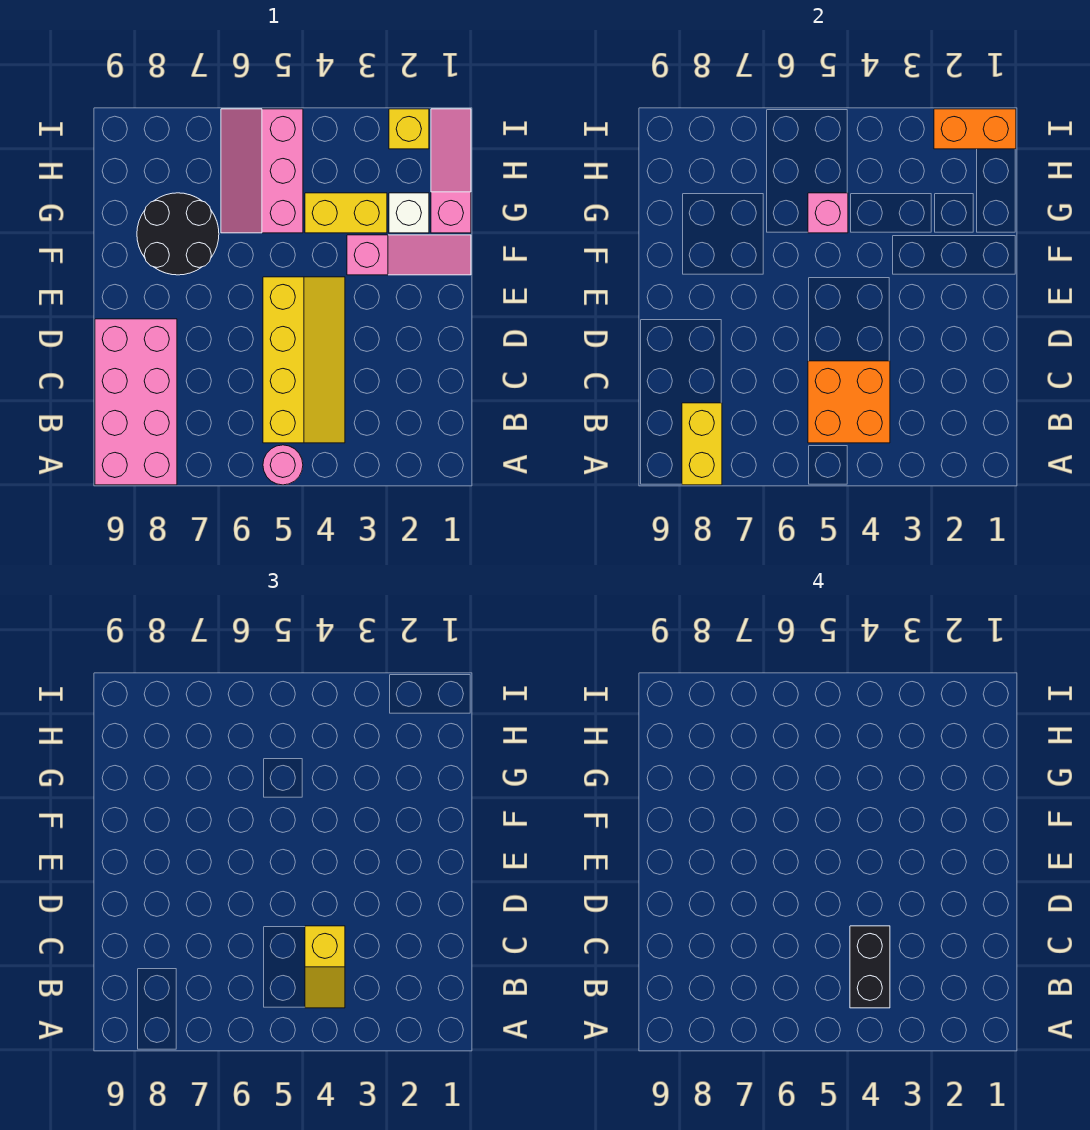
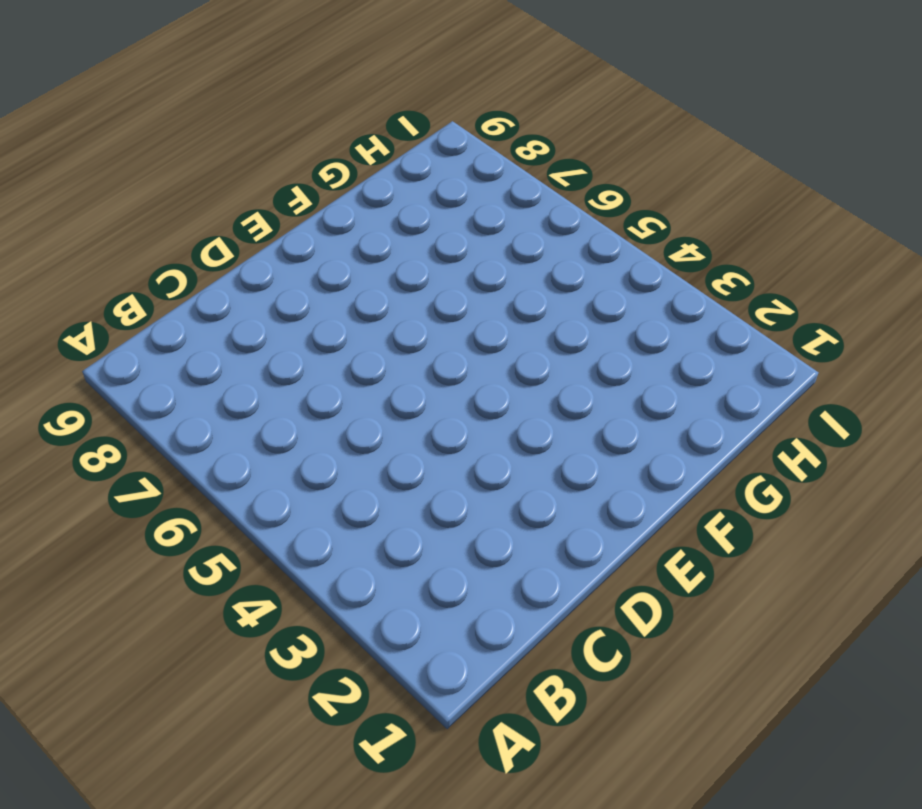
none -> pink 1x1 round brick [263,445,303,485]
none -> pink 2x4 brick [95,319,177,485]
none -> yellow 2x4 slope [263,277,345,443]

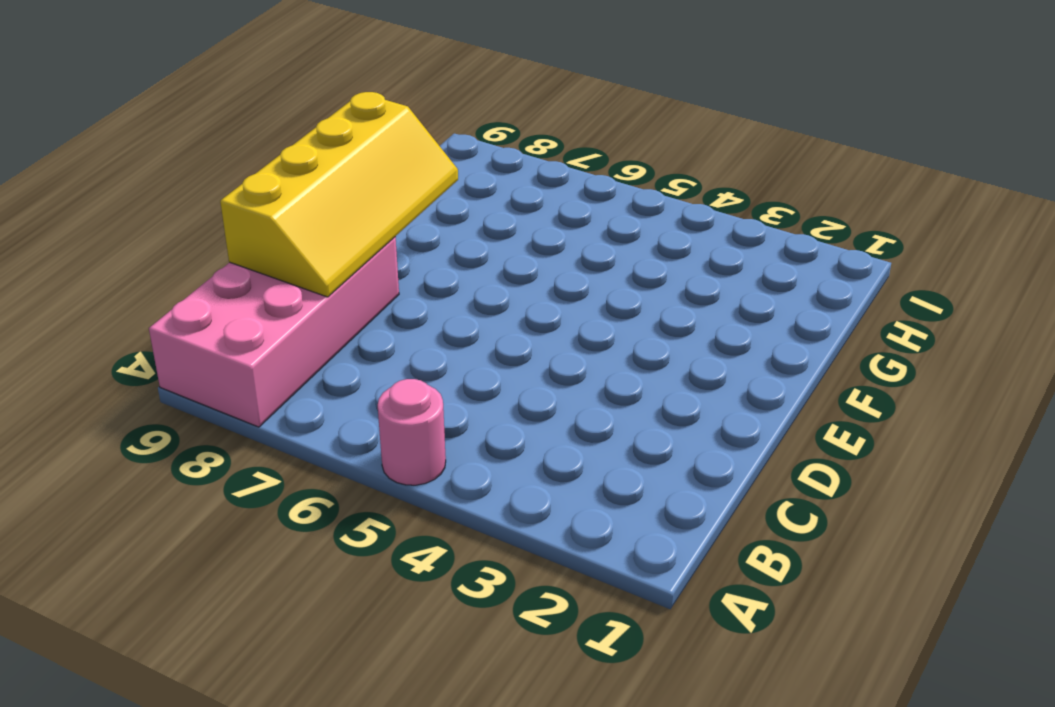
yellow 2x4 slope [220,92,458,297] -> yellow 2x4 slope moved to [263,277,345,443]
none -> pink 1x3 slope [347,235,471,275]
none -> black 2x2 round brick [137,193,219,275]
none -> pink 1x3 slope [431,109,471,233]

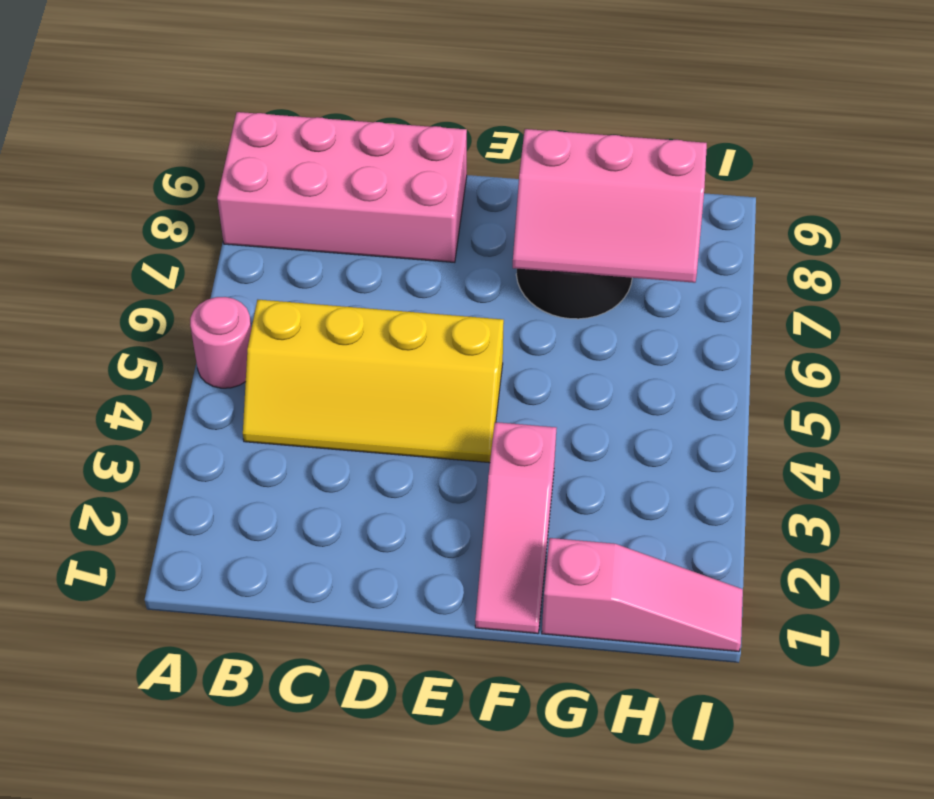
pink 2x3 slope [513,129,707,283] -> pink 2x3 slope turned to [221,109,303,233]
none -> white 1x1 brick [389,193,429,233]
none -> yellow 1x2 brick [305,193,387,233]
none -> yellow 1x1 brick [389,109,429,149]

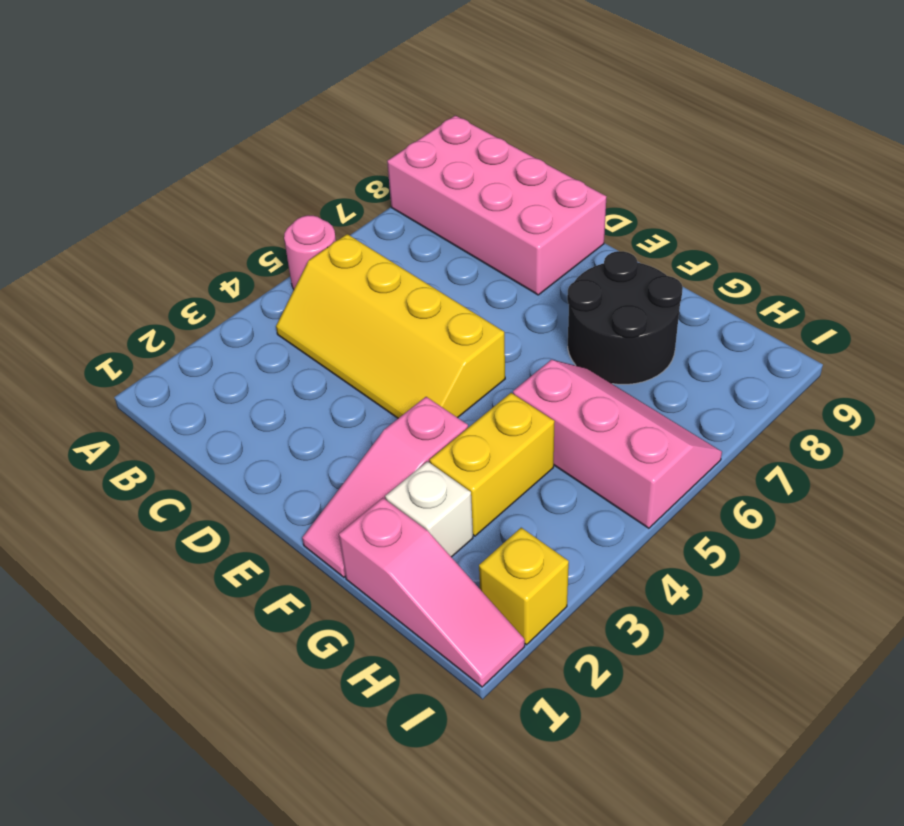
none -> yellow 1x2 brick [682,403,722,485]
none -> orange 2x2 brick [808,361,890,443]
none -> pink 1x1 brick [808,193,848,233]

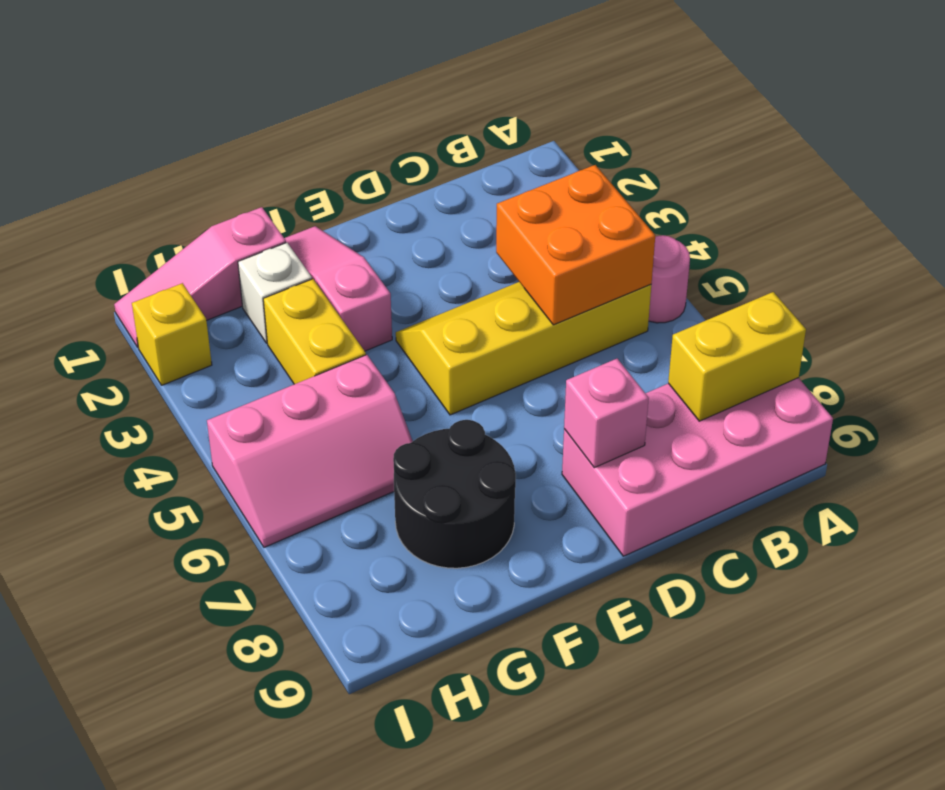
pink 1x1 brick [564,359,649,468] -> pink 1x1 brick moved to [808,193,848,233]
none -> orange 1x2 brick [934,109,1016,149]
none -> yellow 1x2 slope [305,926,345,1008]
none -> black 1x2 brick [850,926,890,1008]

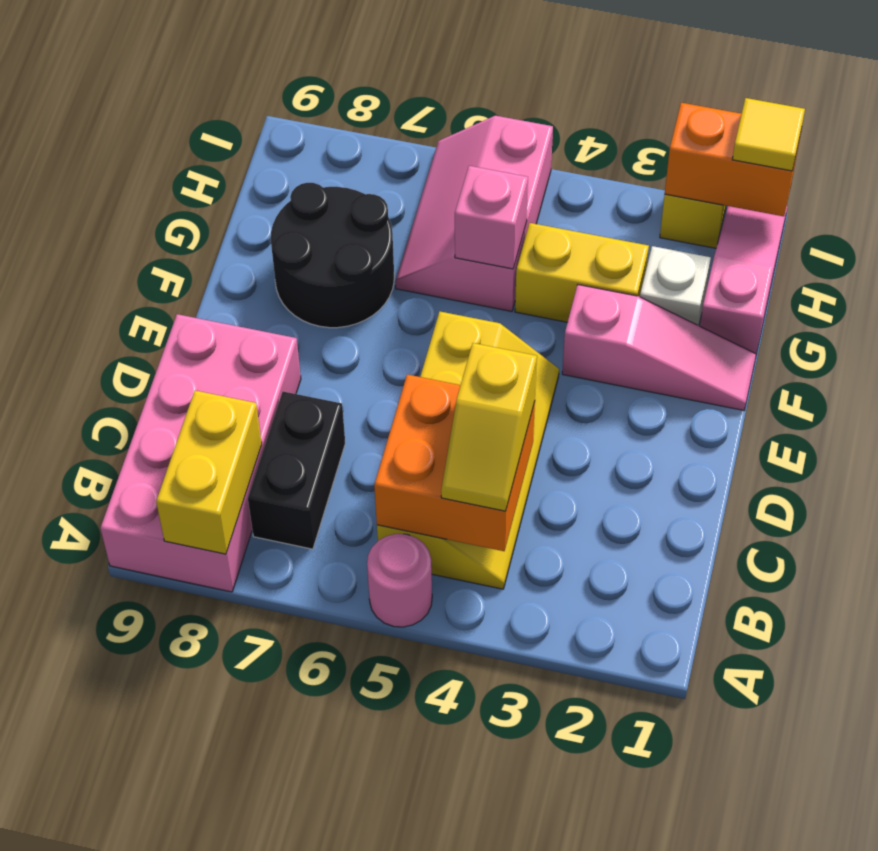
black 1x2 brick [248,392,345,549] -> black 1x2 brick moved to [850,926,890,1008]
yellow 1x1 tile [732,98,805,171] -> none

